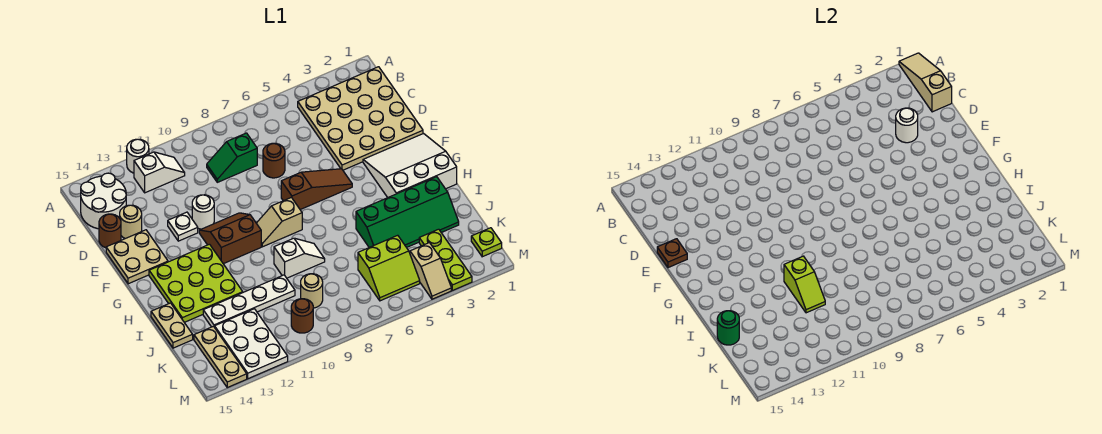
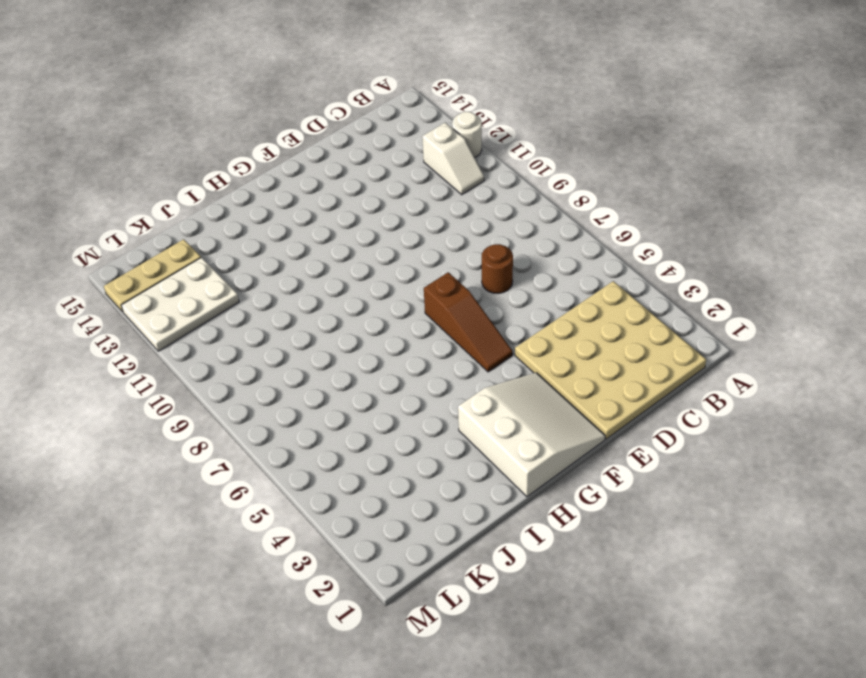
none -> white 2x2 round brick [81,173,126,229]
none -> green 1x2 slope [207,133,257,182]
none -> tan 1x1 round brick [120,205,142,239]
none -> brown 1x1 round brick [99,214,121,248]

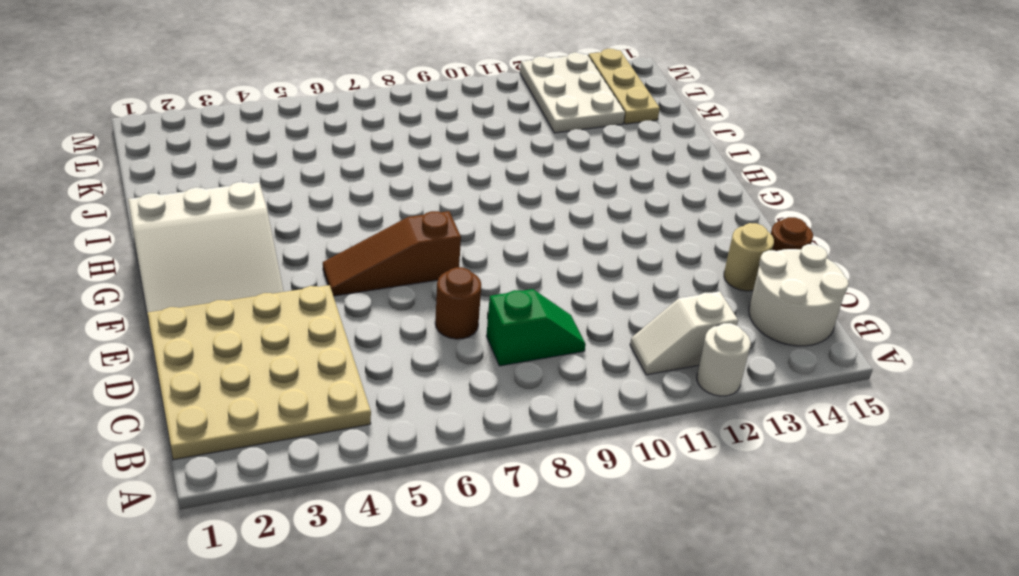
none -> white 1x1 round brick [192,195,214,229]
none -> white 1x1 plate [168,212,198,241]
none -> tan 2x2 plate [106,230,168,284]
none -> brown 2x2 slope [199,213,261,264]

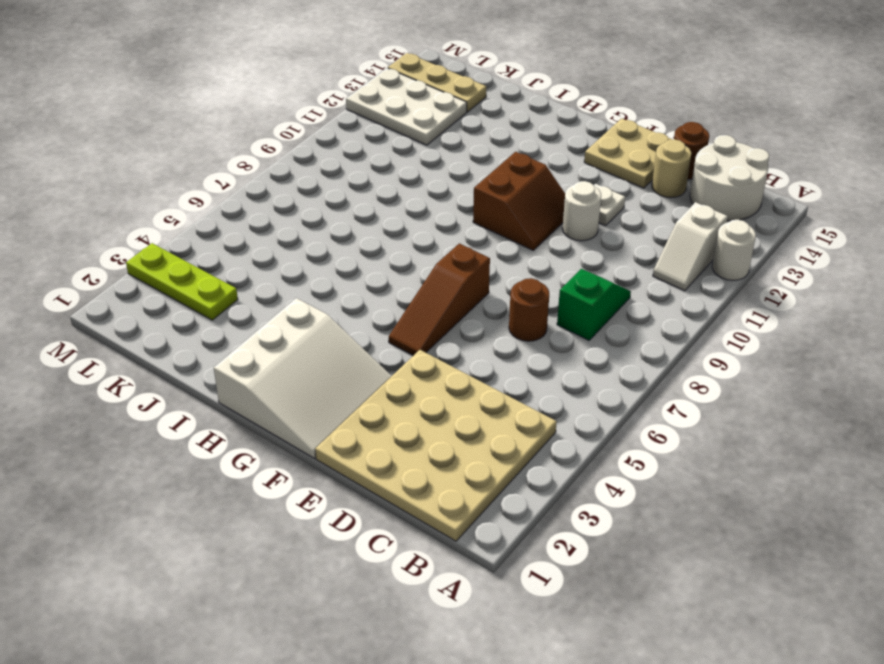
none -> tan 1x2 slope [256,197,302,247]
none -> lime 3x3 plate [149,244,243,322]
none -> green 2x4 slope [356,177,459,248]
none -> white 1x2 slope [274,238,325,278]

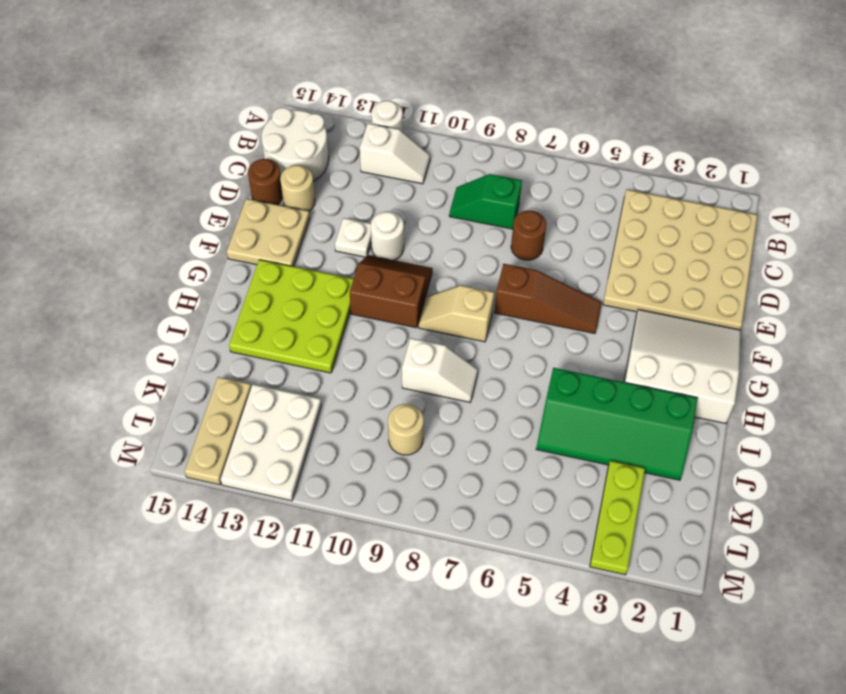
none -> tan 1x2 plate [151,303,193,348]
none -> white 1x4 plate [203,275,295,327]
none -> lime 2x2 slope [358,235,420,301]
none -> lime 1x1 plate [471,228,502,257]

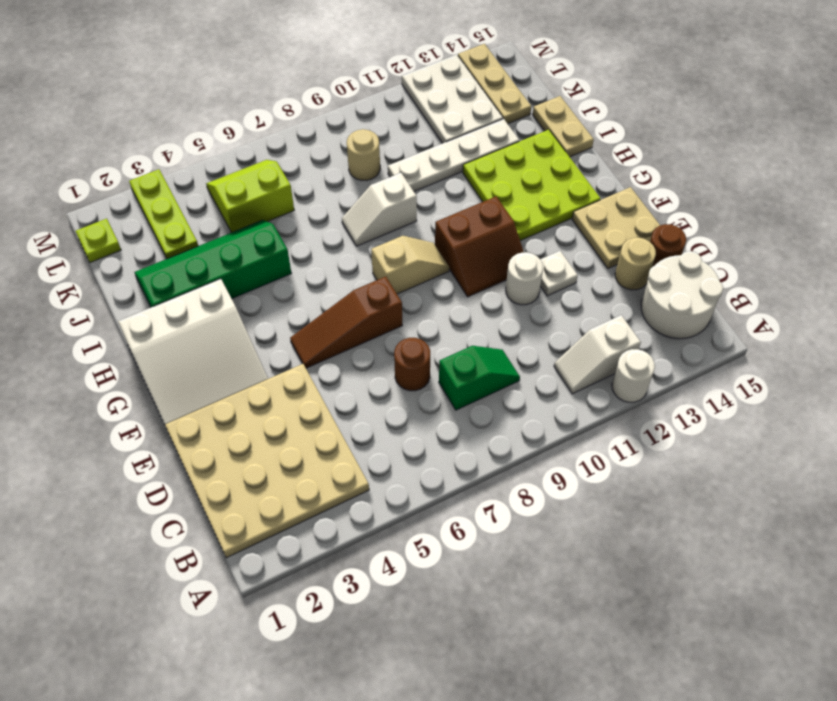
none -> tan 1x2 slope [410,243,451,299]
none -> brown 1x1 round brick [291,299,313,333]
none -> tan 1x3 slope [899,53,952,112]
none -> white 1x1 round brick [896,108,918,143]

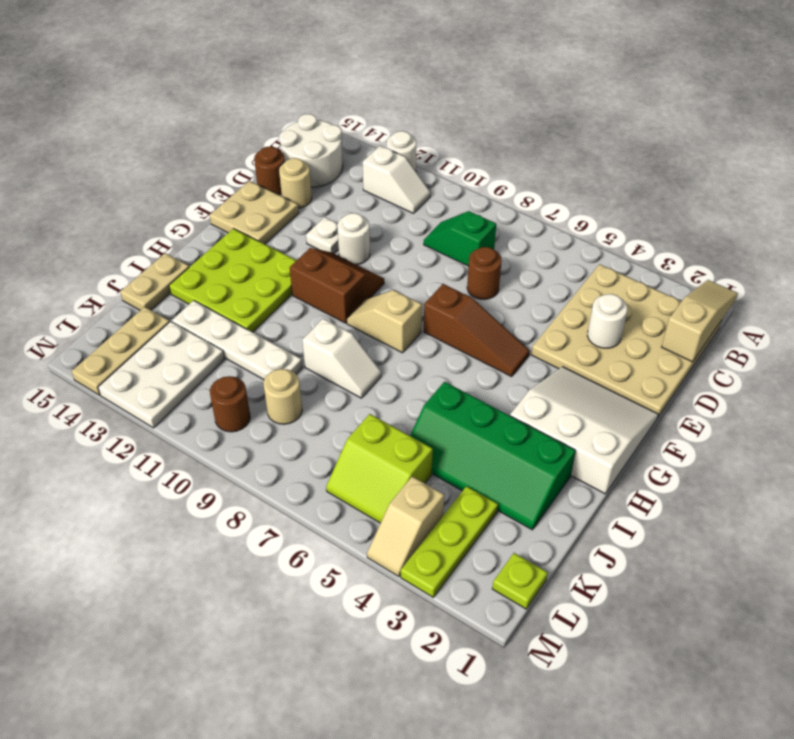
none -> brown 1x1 plate [657,239,687,268]
none -> lime 1x2 slope [784,256,825,313]
none -> green 1x1 round brick [717,311,739,345]

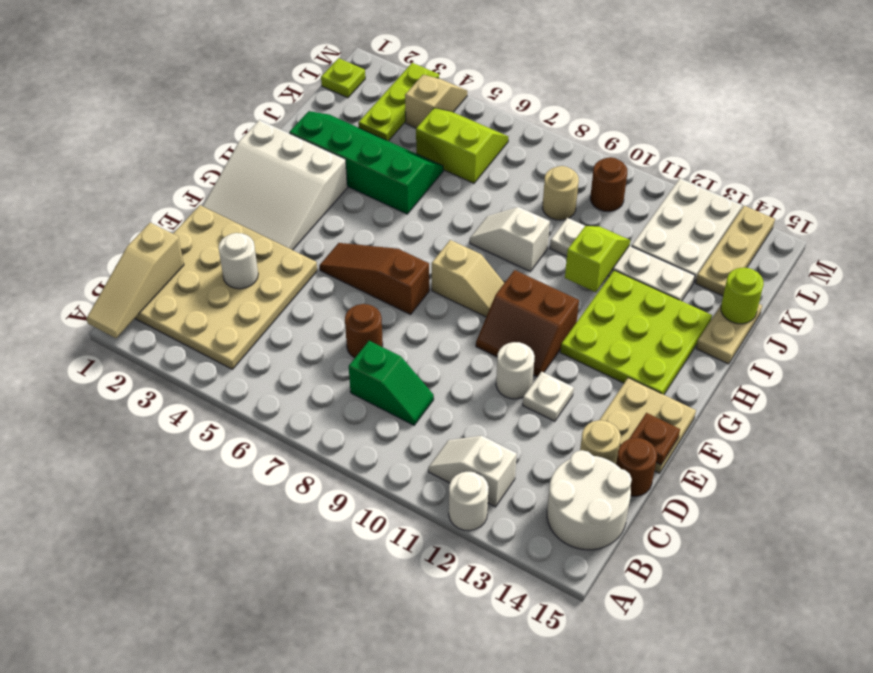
lime 1x1 round brick [721,268,764,324] -> green 1x1 round brick [717,311,739,345]

